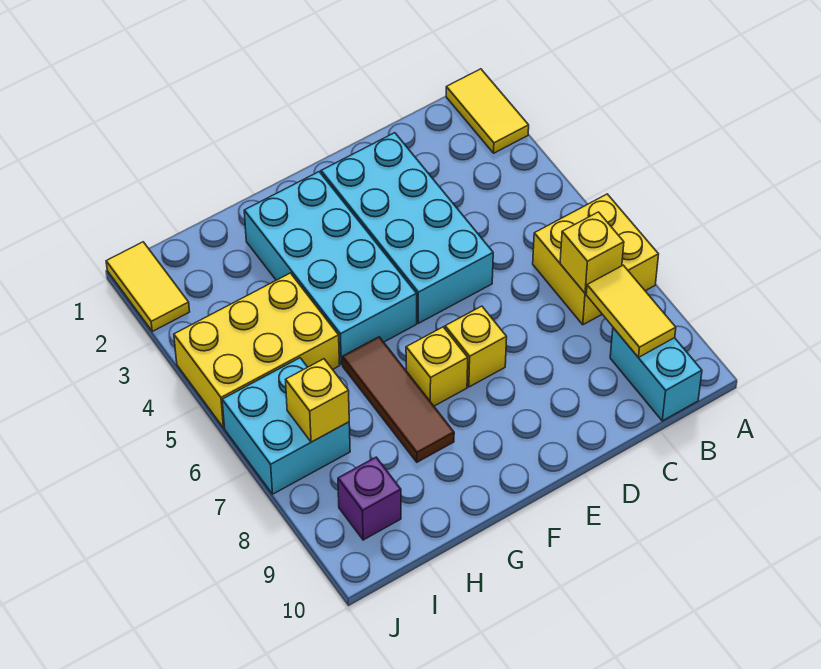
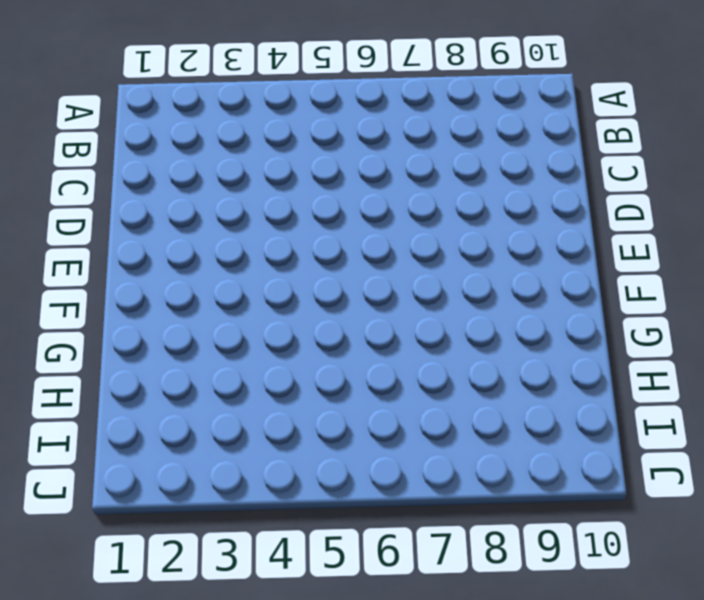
none -> yellow 1x2 tile [446,69,529,153]
none -> yellow 2x2 brick [533,194,659,325]
none -> cyan 1x2 brick [610,328,702,421]

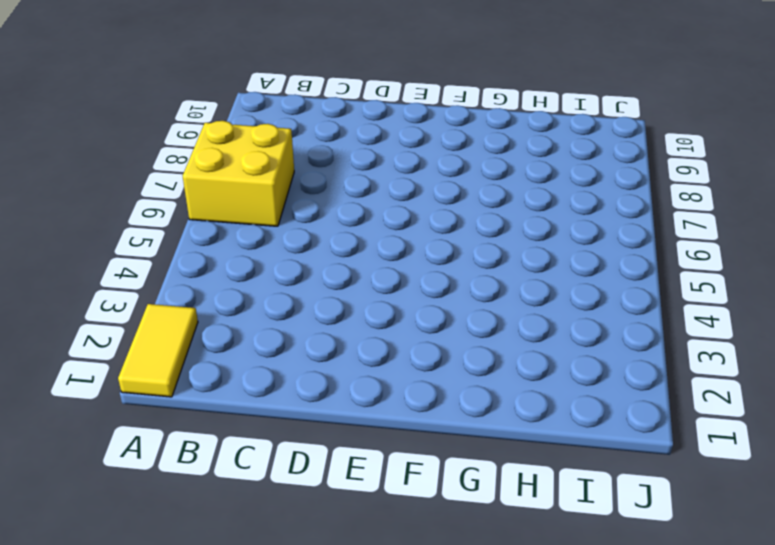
none -> cyan 1x2 brick [610,328,702,421]
none -> cyan 2x4 brick [321,133,493,323]
none -> yellow 1x1 brick [445,306,507,387]

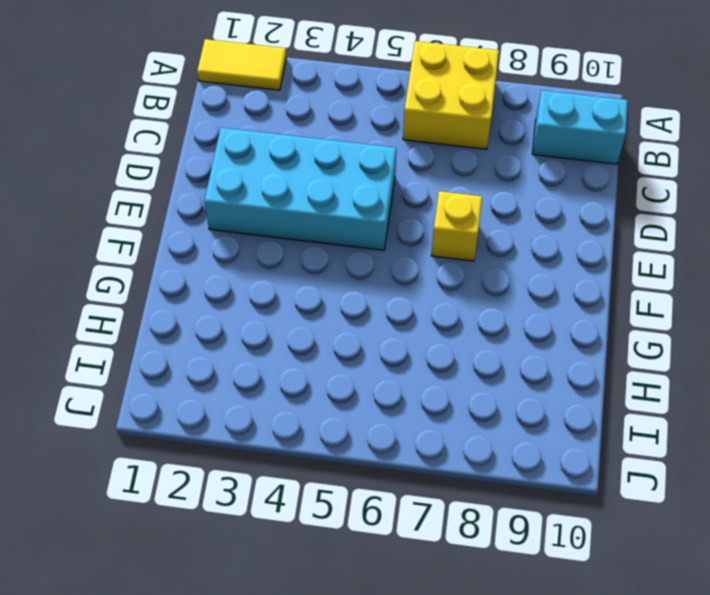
none -> cyan 2x4 brick [244,172,417,365]
none -> yellow 1x1 brick [406,327,468,406]
none -> brown 1x3 tile [342,337,454,462]

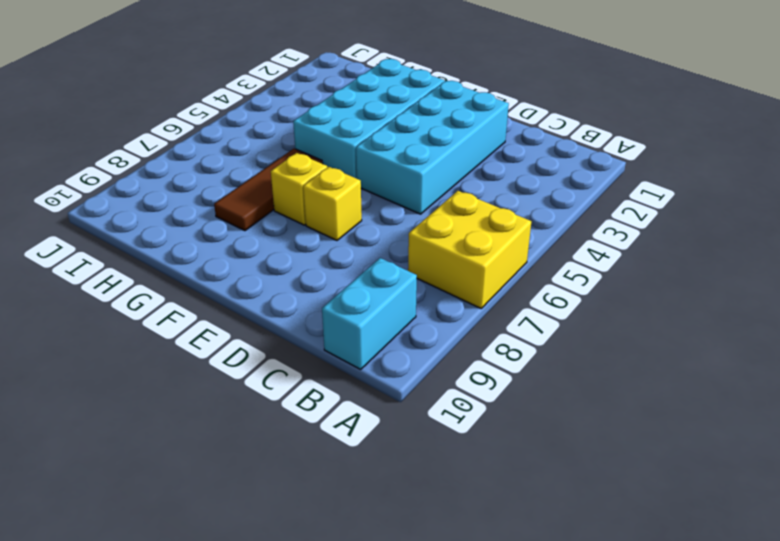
none -> yellow 1x2 tile [446,69,529,153]
none -> yellow 2x3 brick [174,273,340,428]
none -> cyan 2x2 brick [222,358,350,494]

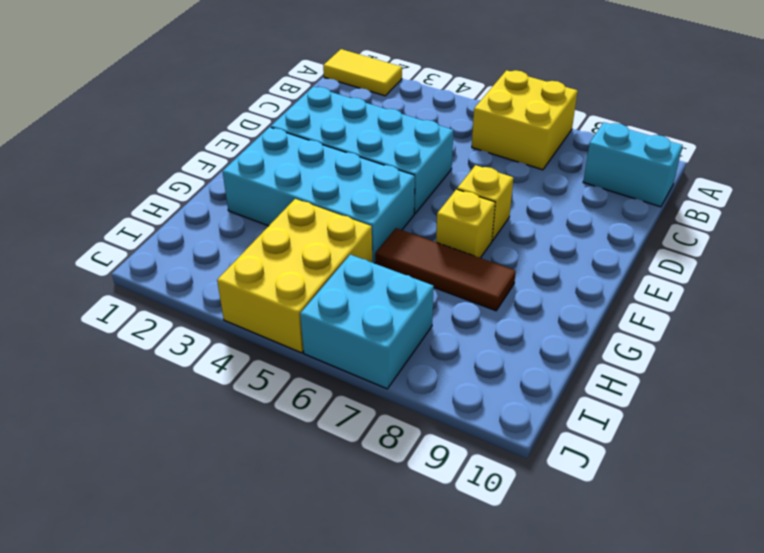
none -> purple 1x1 brick [338,457,401,540]
none -> yellow 1x2 tile [106,242,190,331]
none -> yellow 1x1 brick [560,212,624,293]

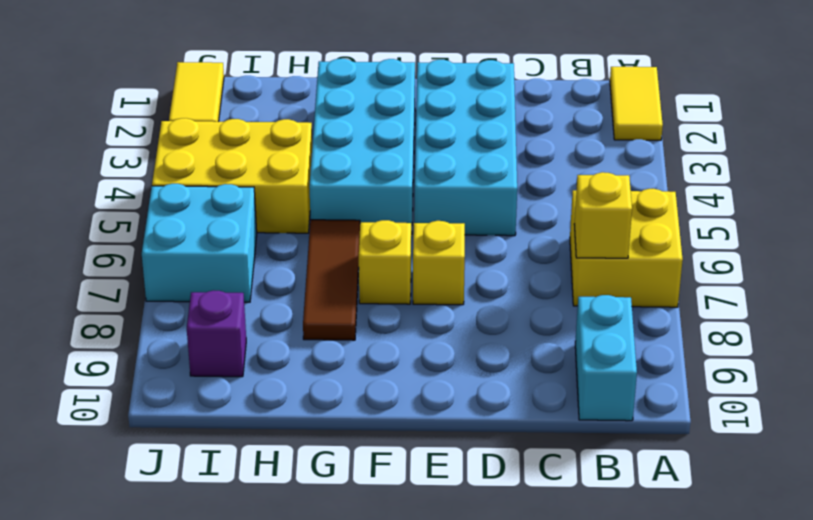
none -> yellow 1x2 tile [586,265,676,357]
none -> yellow 1x1 brick [286,359,349,442]

